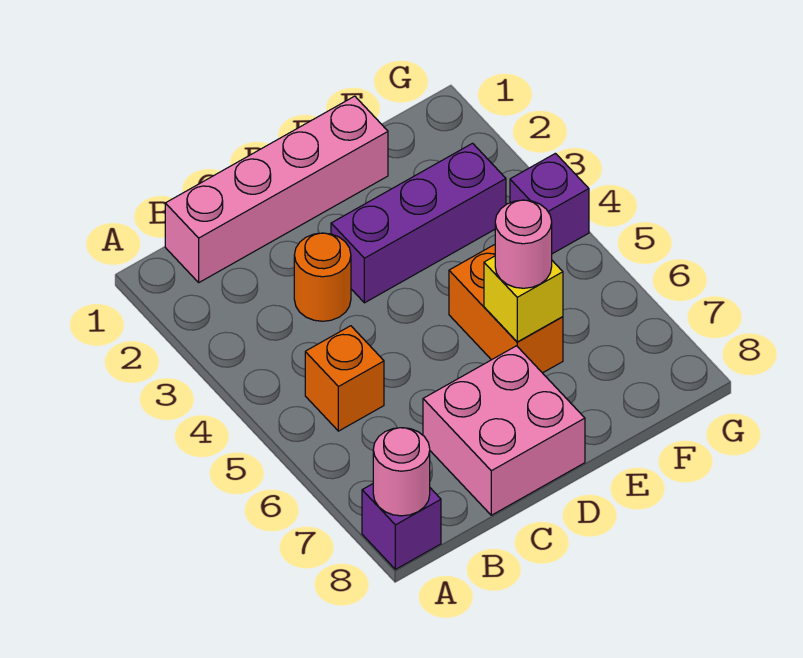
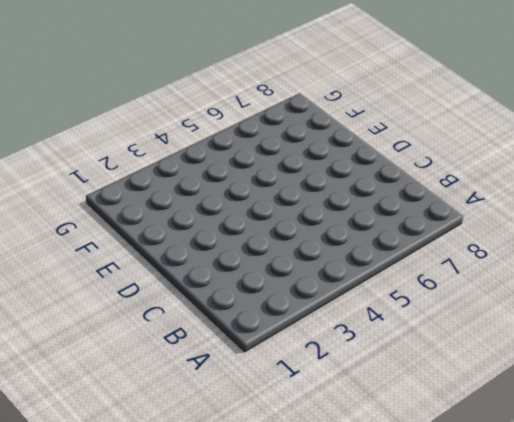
none -> purple 1x1 brick [362,484,441,569]
none -> pink 1x4 brick [165,96,388,282]

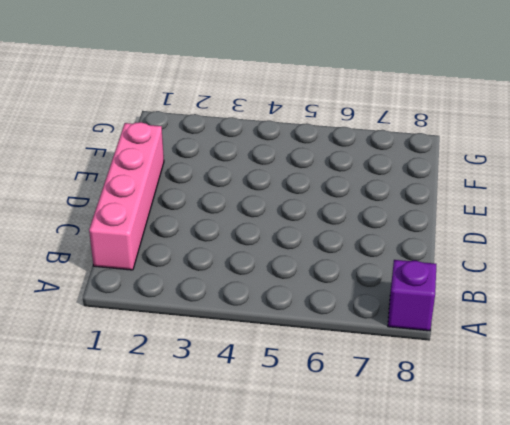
none -> orange 1x1 brick [305,326,384,431]
none -> orange 1x1 round brick [294,233,351,321]

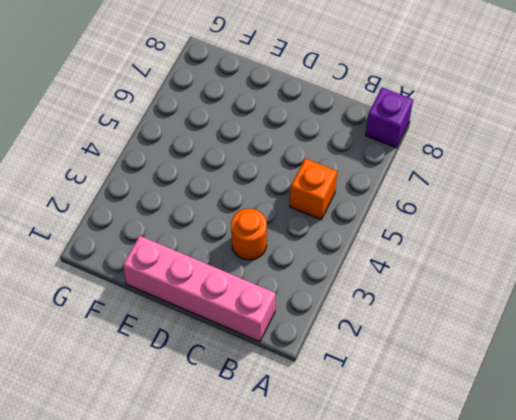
none -> pink 2x2 brick [423,346,585,515]
none -> purple 1x3 brick [331,143,506,303]

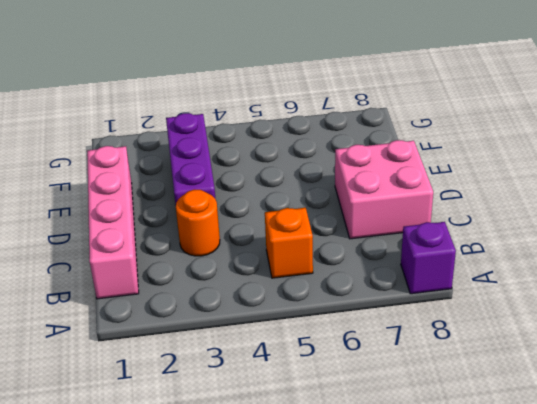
none -> orange 1x2 brick [449,245,563,373]
none -> purple 1x1 brick [510,153,589,254]

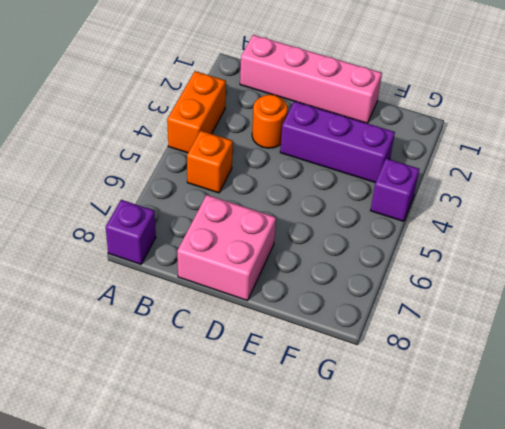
orange 1x2 brick [167,71,226,153] -> orange 1x2 brick moved to [449,245,563,373]
none -> pink 1x1 round brick [373,428,430,516]
none -> yellow 1x1 brick [484,256,563,342]

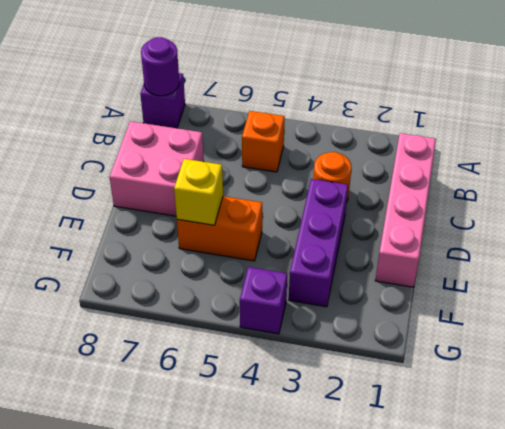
purple 1x1 round brick [141,37,179,96] -> pink 1x1 round brick [373,428,430,516]
none -> pink 1x1 round brick [495,200,552,288]

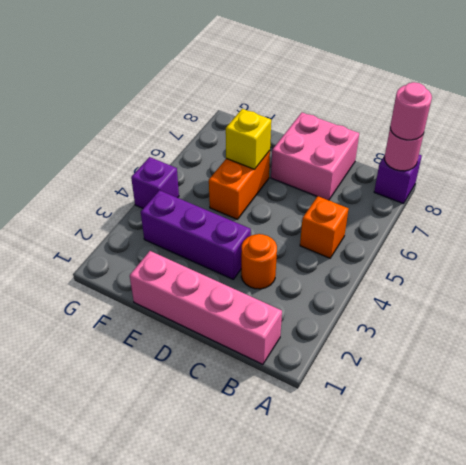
pink 1x1 round brick [390,82,432,140] -> pink 1x1 round brick moved to [495,200,552,288]

